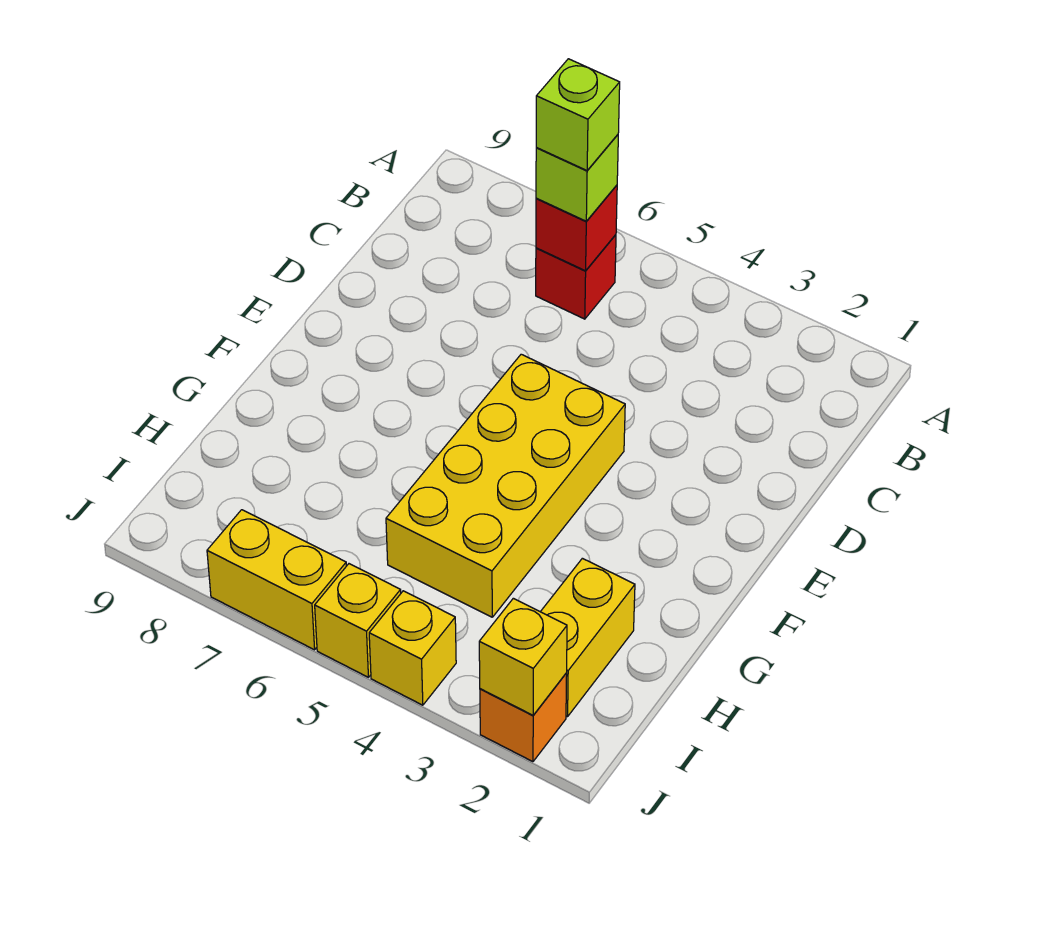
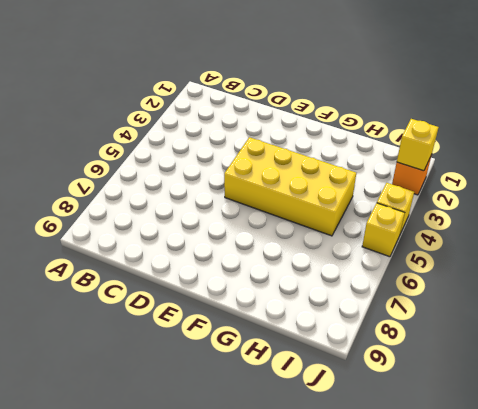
none -> red 1x1 brick [536,235,616,319]
none -> yellow 1x2 brick [541,558,635,717]

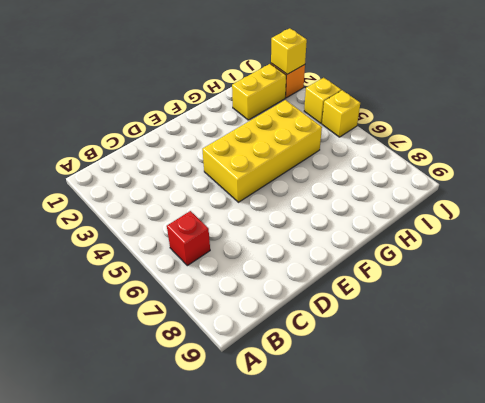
none -> yellow 1x2 brick [207,510,346,650]
none -> red 1x1 brick [536,185,617,271]

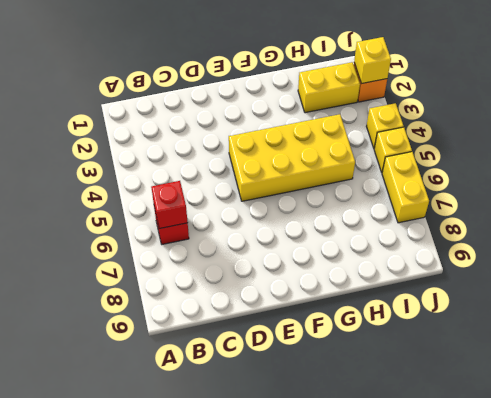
none -> lime 1x1 brick [536,135,618,221]
none -> lime 1x1 brick [536,59,620,170]

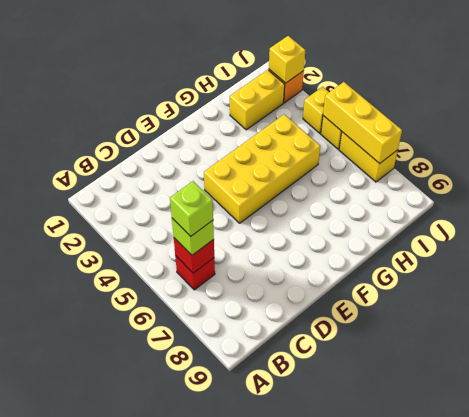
yellow 1x3 brick [323,82,402,164] -> none

